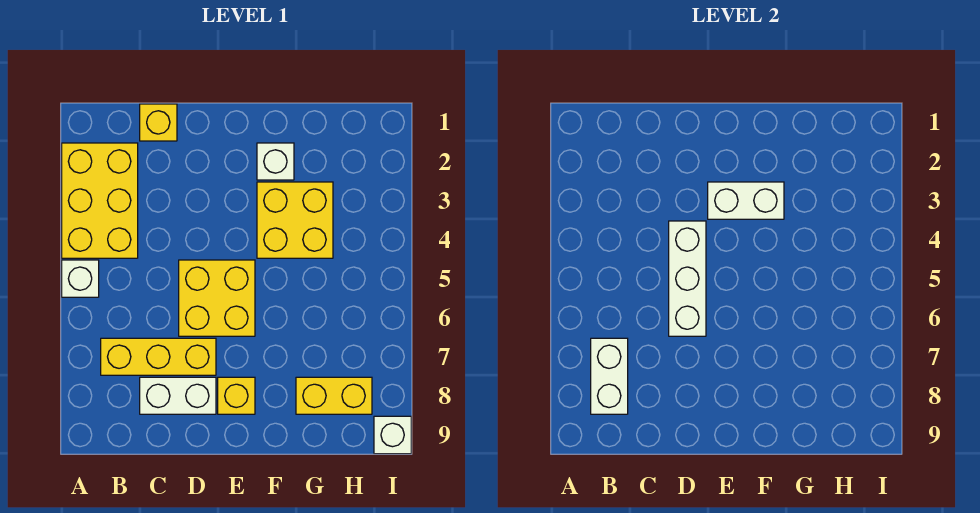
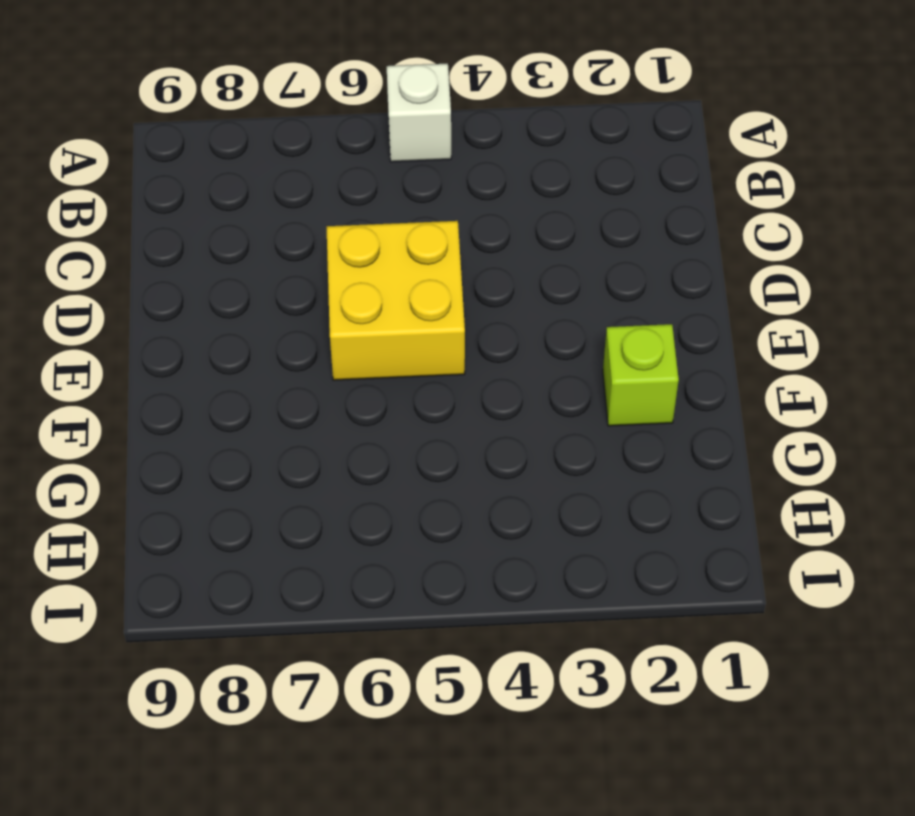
lime 1x1 brick [603,324,679,426] -> white 1x1 brick [257,143,294,180]
none -> yellow 2x3 brick [62,143,138,258]
none -> yellow 1x3 brick [101,338,216,375]
none -> yellow 1x1 brick [140,104,177,141]

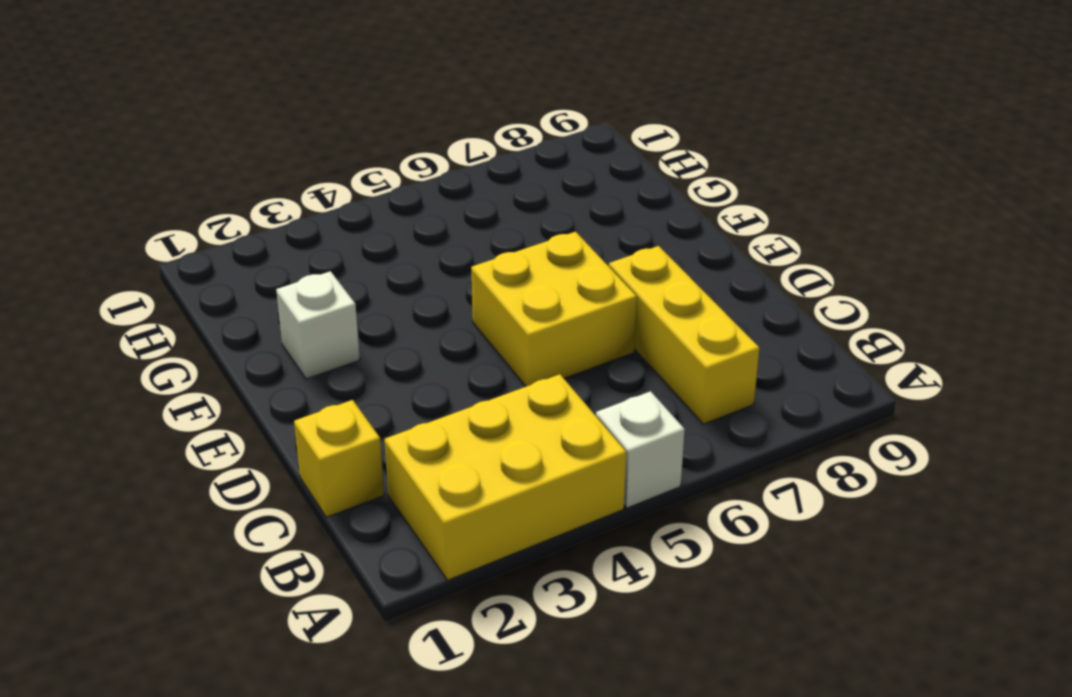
none -> white 1x2 brick [140,377,216,414]
none -> yellow 1x1 brick [218,377,255,414]
none -> yellow 2x2 brick [257,182,333,258]

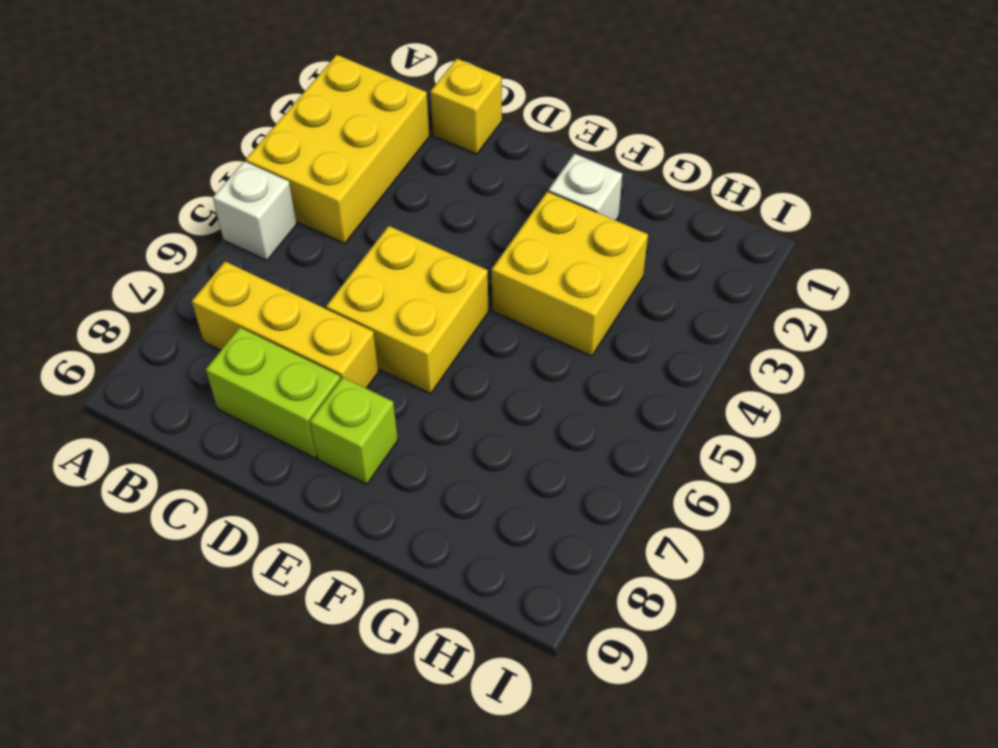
lime 1x2 brick [206,328,341,458] -> white 1x2 brick [140,377,216,414]
lime 1x1 brick [310,377,398,484] -> yellow 1x1 brick [218,377,255,414]
none -> yellow 1x2 brick [296,377,372,414]
none -> white 1x1 brick [374,416,411,454]
none -> white 1x2 brick [591,338,628,414]

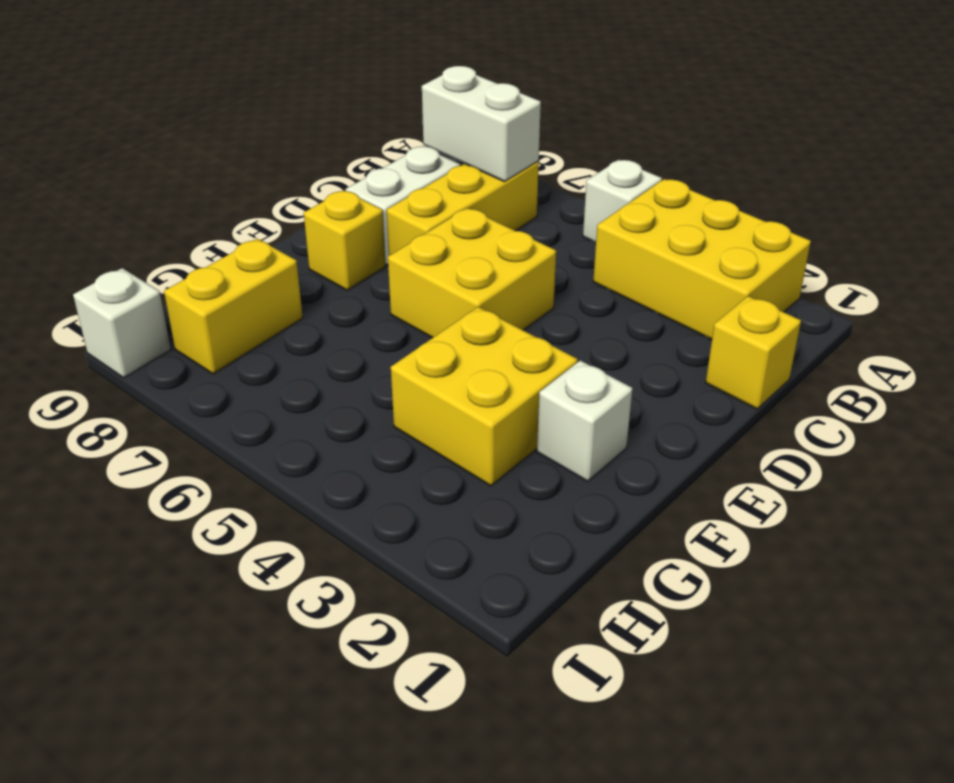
none -> white 1x3 brick [669,221,706,336]
none -> white 1x2 brick [708,182,784,219]

